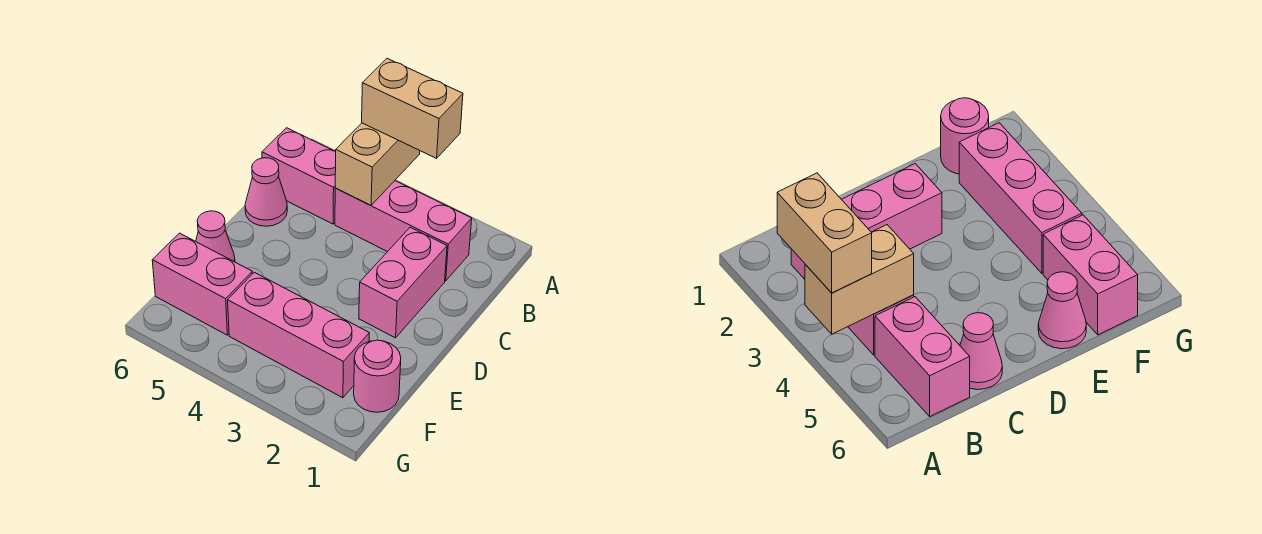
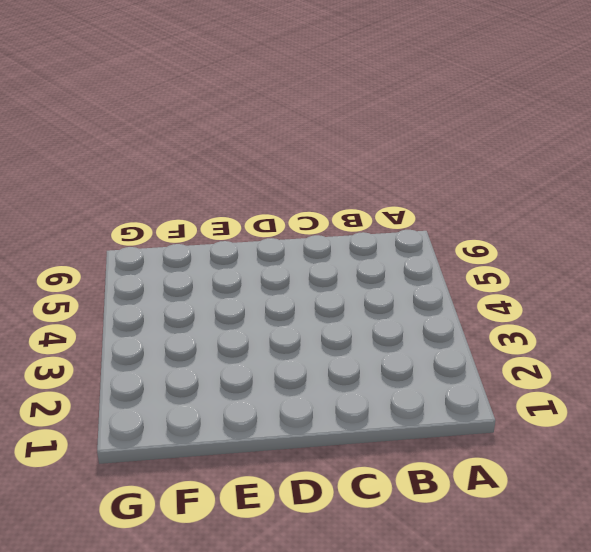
none -> pink 1x3 brick [335,181,472,281]
none -> pink 1x2 brick [262,128,336,224]

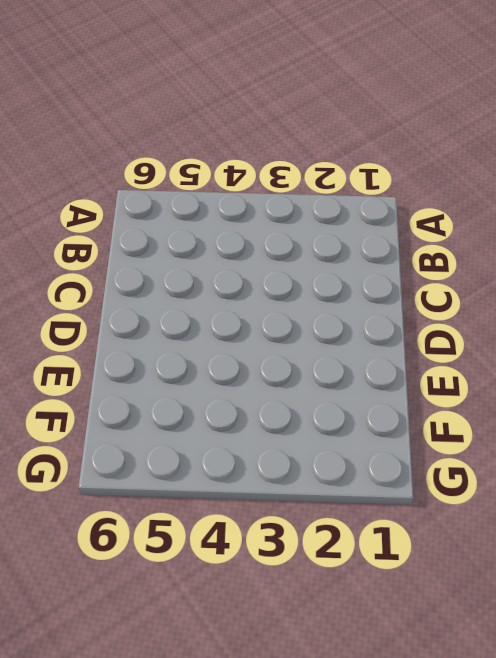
none -> pink 1x3 brick [335,181,472,281]
none -> pink 1x2 brick [262,128,336,224]

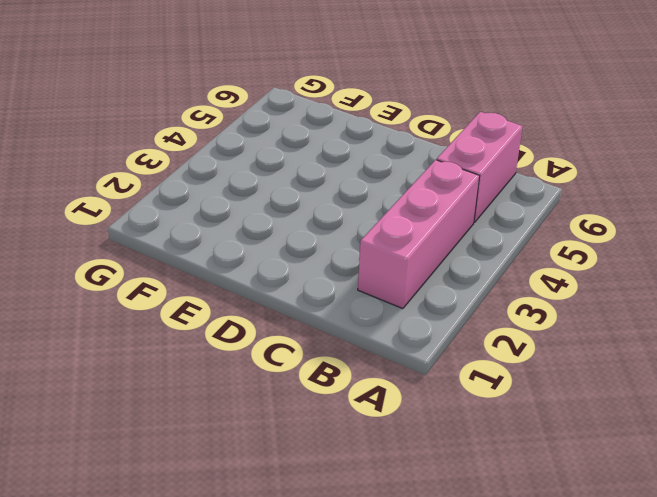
none -> pink 1x2 brick [359,227,447,338]
none -> pink 1x1 cone [245,158,287,226]

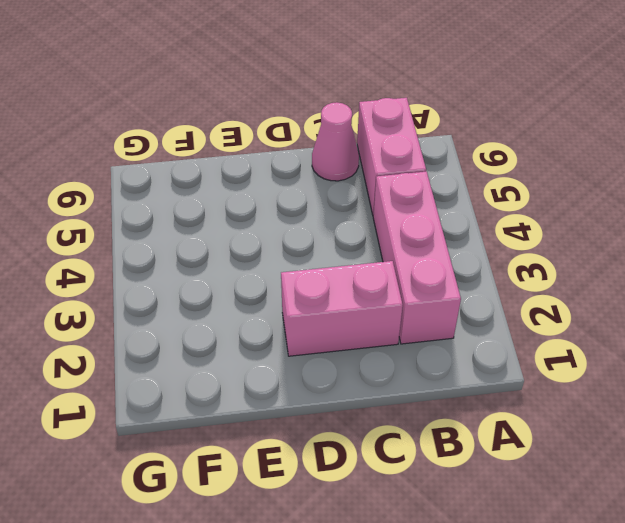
none -> pink 1x1 cone [196,211,235,262]
none -> pink 1x1 round brick [354,340,401,412]

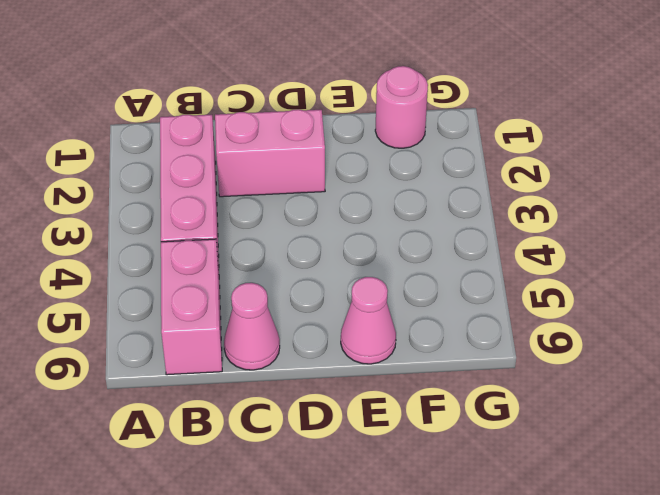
none -> pink 1x3 brick [228,272,369,398]
none -> pink 1x2 brick [152,233,252,335]

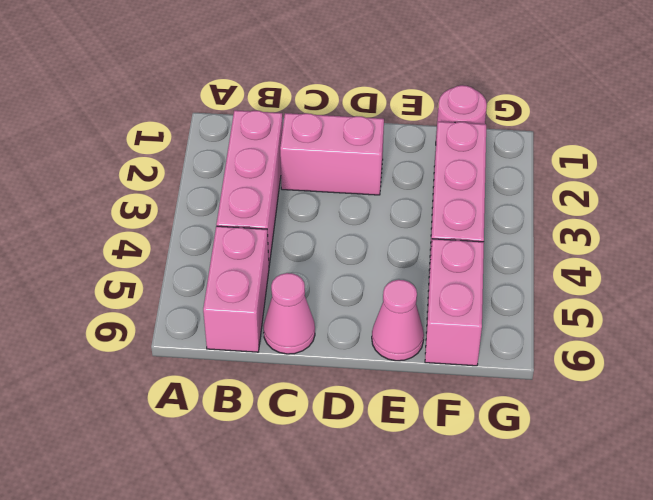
none -> tan 1x2 brick [335,123,420,205]
none -> tan 1x2 brick [362,59,463,158]

